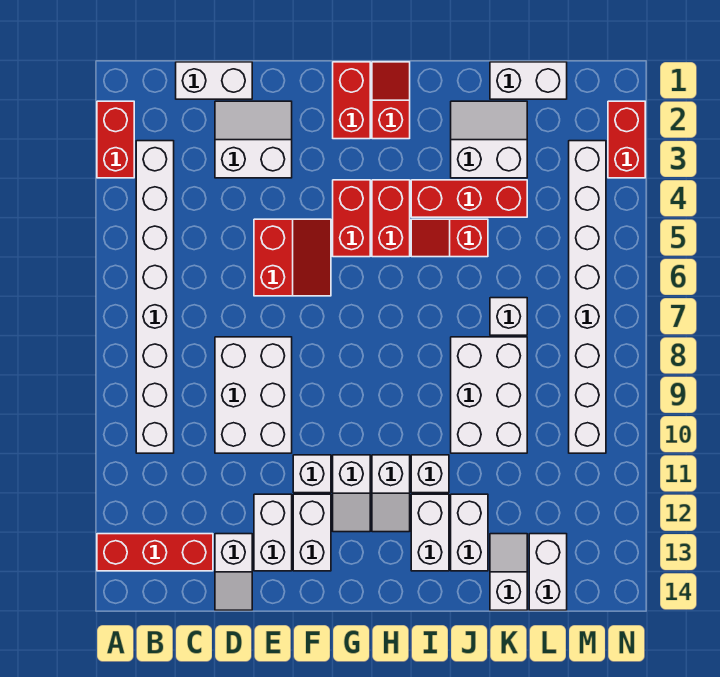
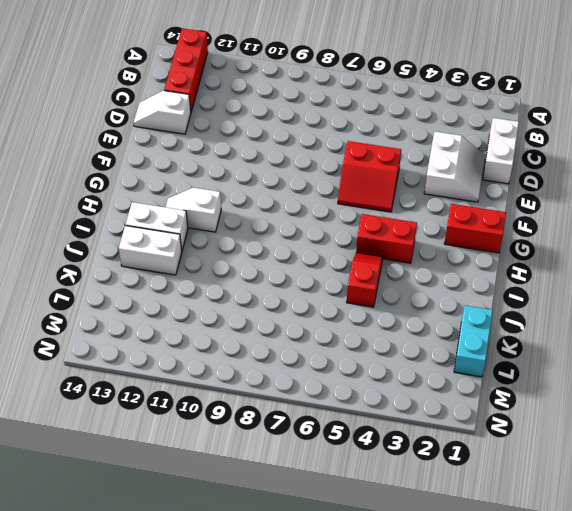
cyan 1x2 brick [454,306,493,377] -> white 1x2 brick [490,62,567,99]
none -> red 1x2 brick [97,101,134,178]
none -> white 1x8 brick [136,141,174,453]
none -> white 2x3 brick [215,337,292,453]
none -> white 1x2 brick [254,494,292,571]

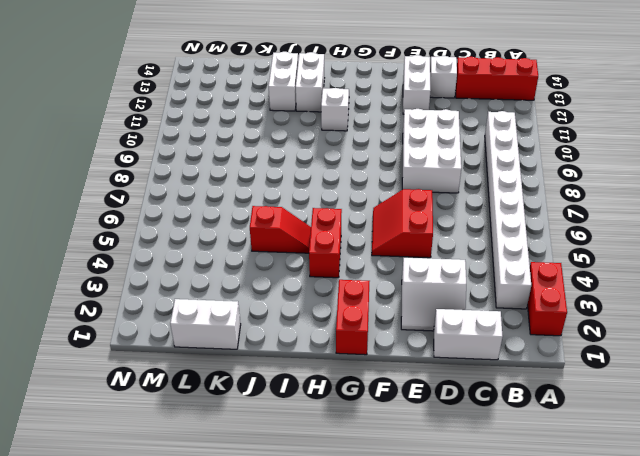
none -> white 1x1 brick [293,455,331,493]
none -> white 1x2 brick [293,494,331,571]
none -> red 1x2 brick [333,180,370,257]
none -> white 1x2 slope [333,455,370,532]

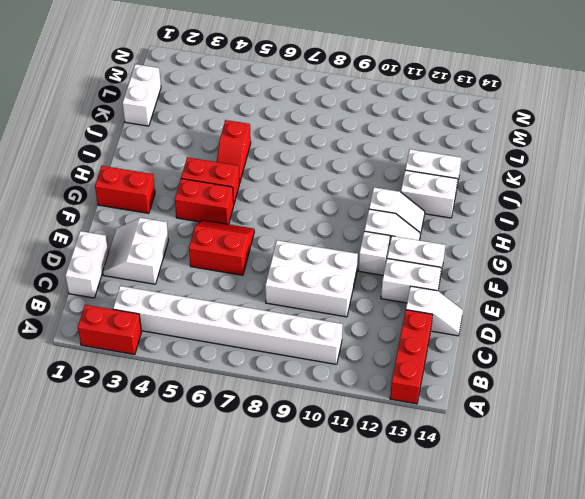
none -> red 1x2 slope [372,62,410,139]
none -> red 1x3 brick [411,180,527,217]
none -> white 1x1 brick [411,455,449,493]
none -> white 2x2 slope [451,101,527,178]

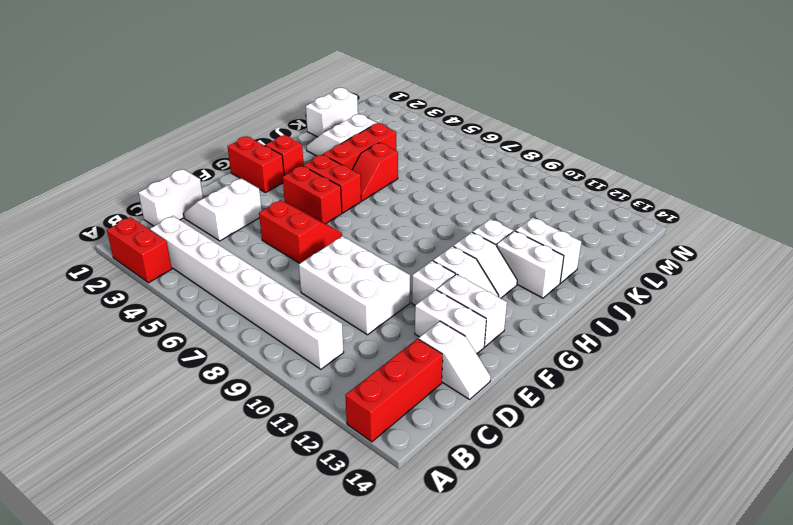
none -> white 2x3 brick [451,337,527,453]
none -> white 1x1 brick [490,298,527,335]
none -> white 1x2 slope [490,534,527,610]
none -> white 1x2 brick [529,534,567,610]

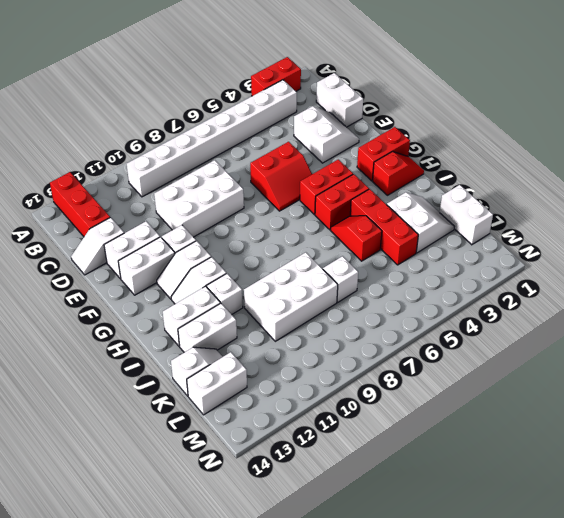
none -> white 1x8 brick [569,141,606,453]
none -> red 1x2 brick [608,101,645,178]

